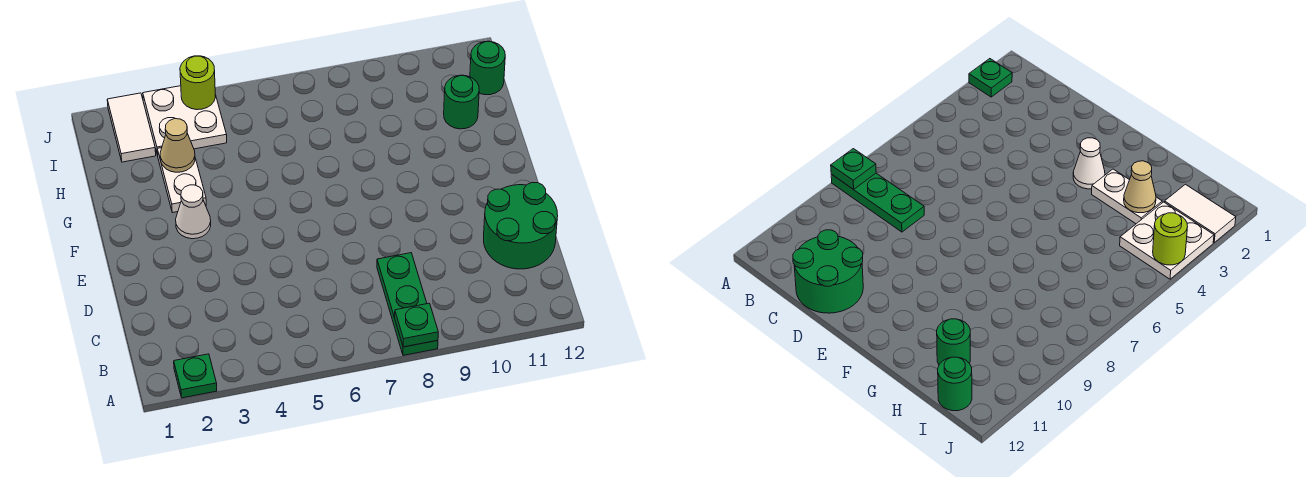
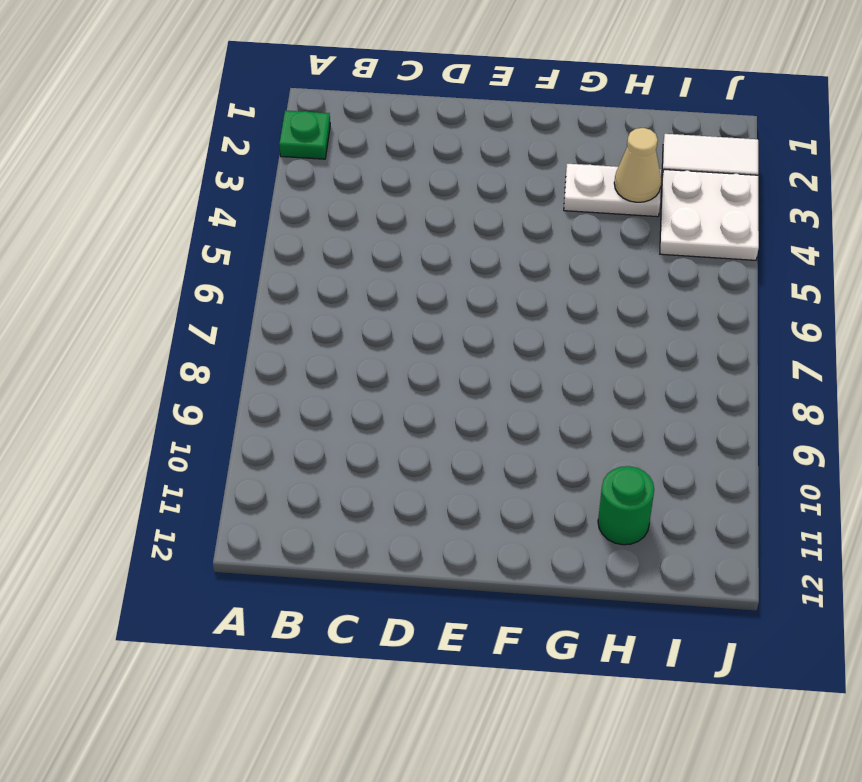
none -> green 1x3 plate [377,253,438,355]
none -> green 2x2 round brick [484,182,558,269]
none -> white 1x1 cone [176,185,211,239]

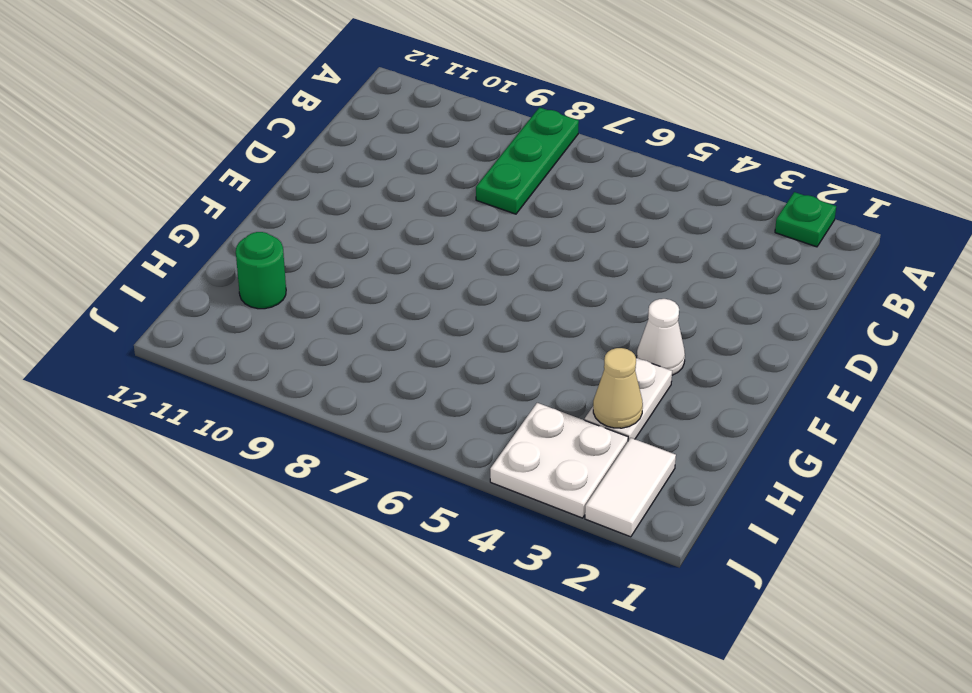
none -> green 2x2 round brick [484,182,558,269]
none -> green 1x1 round brick [470,41,505,95]
none -> green 1x1 plate [395,303,438,347]

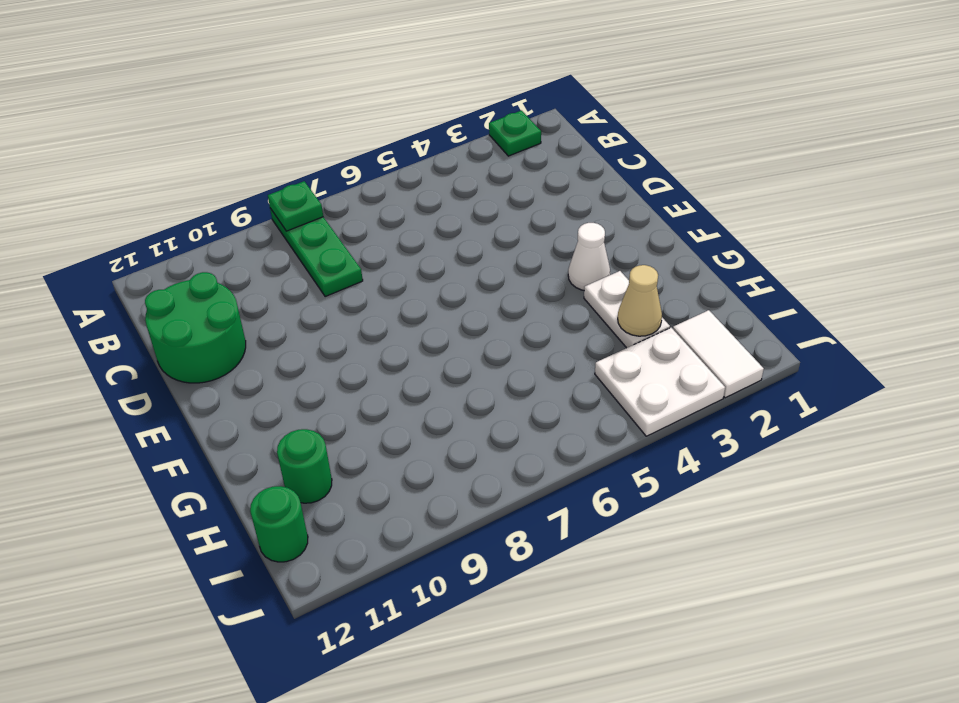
none -> lime 1x1 round brick [180,56,215,110]

